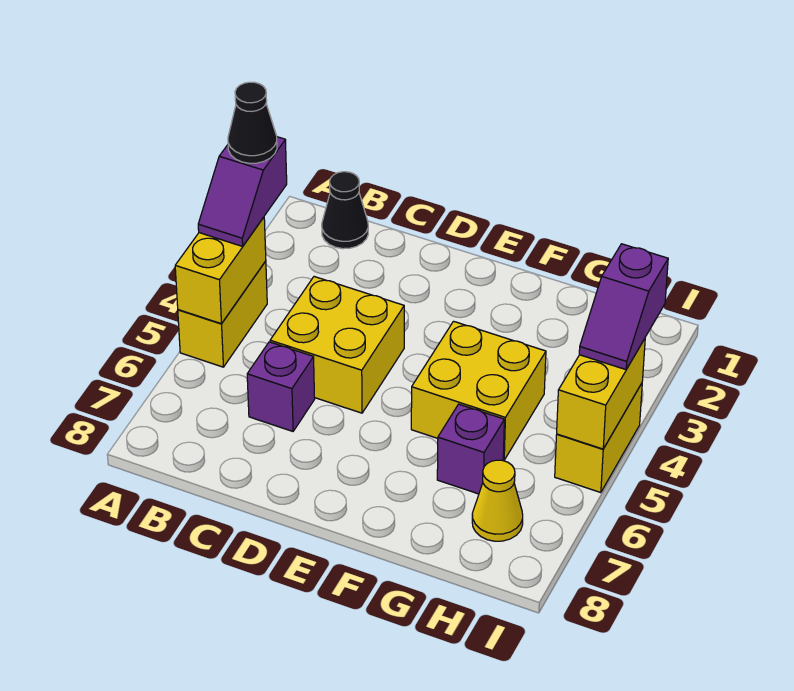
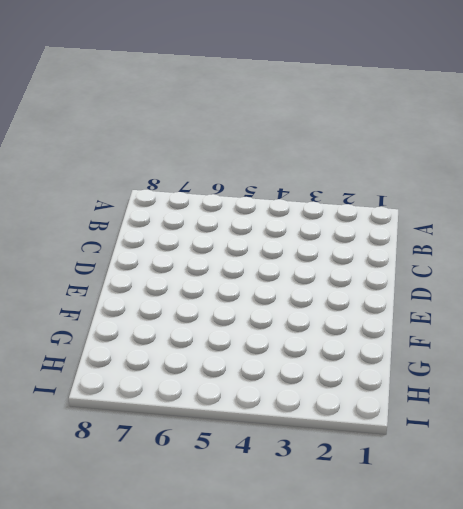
none -> yellow 1x2 brick [178,261,267,367]
none -> black 1x1 cone [322,172,368,249]
none -> yellow 2x2 brick [270,277,404,413]

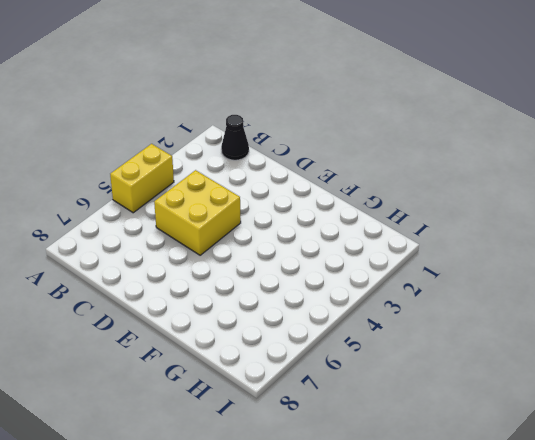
none -> purple 1x1 brick [247,342,315,431]
none -> yellow 2x2 brick [411,321,546,460]
none -> purple 1x1 brick [437,404,504,494]

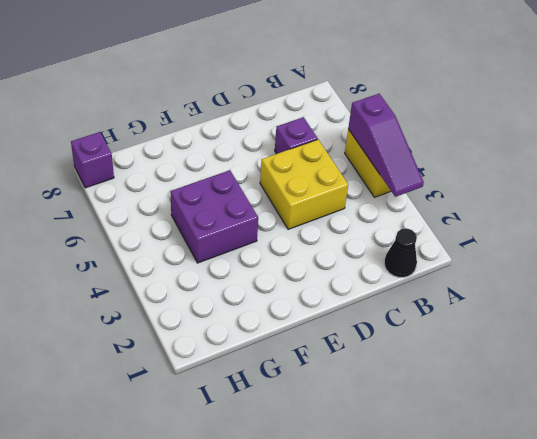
purple 1x3 slope [348,94,424,197] -> yellow 1x2 brick [175,217,266,323]
purple 2x2 brick [170,170,258,263] -> yellow 2x2 brick [411,321,546,460]
purple 1x1 brick [71,132,114,188] -> purple 1x1 brick moved to [437,404,504,494]
none -> yellow 1x1 cone [472,460,523,541]
none -> yellow 1x2 brick [555,383,642,493]
none -> yellow 1x2 brick [557,339,645,449]

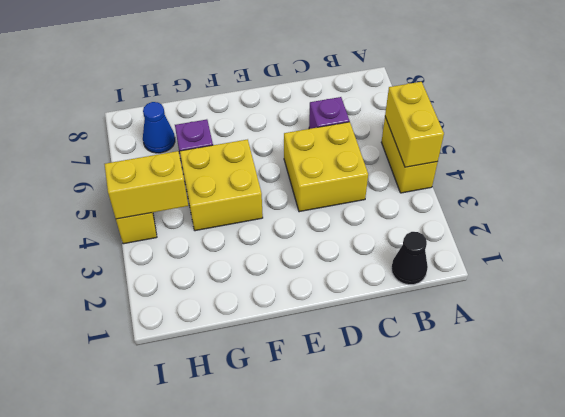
yellow 1x2 brick [104,151,188,219] -> yellow 1x2 brick turned to [557,339,645,449]
blue 1x1 cone [143,102,175,153] -> yellow 1x1 cone [472,460,523,541]
none -> purple 1x2 slope [198,137,287,246]
none -> purple 1x2 slope [579,244,668,370]
none -> black 1x1 cone [228,82,277,163]

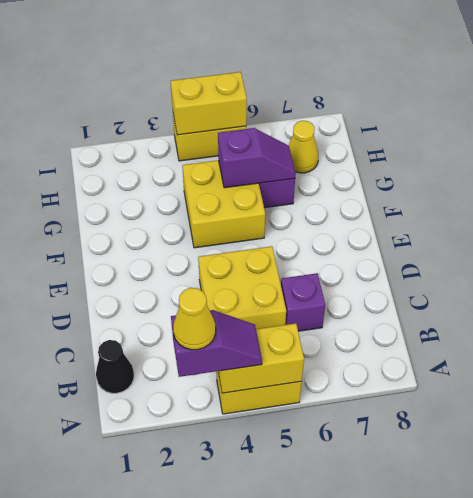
yellow 1x1 cone [173,288,216,350] -> black 1x1 cone [228,82,277,163]
purple 1x2 slope [218,128,296,188] -> purple 1x2 slope moved to [579,244,668,370]

